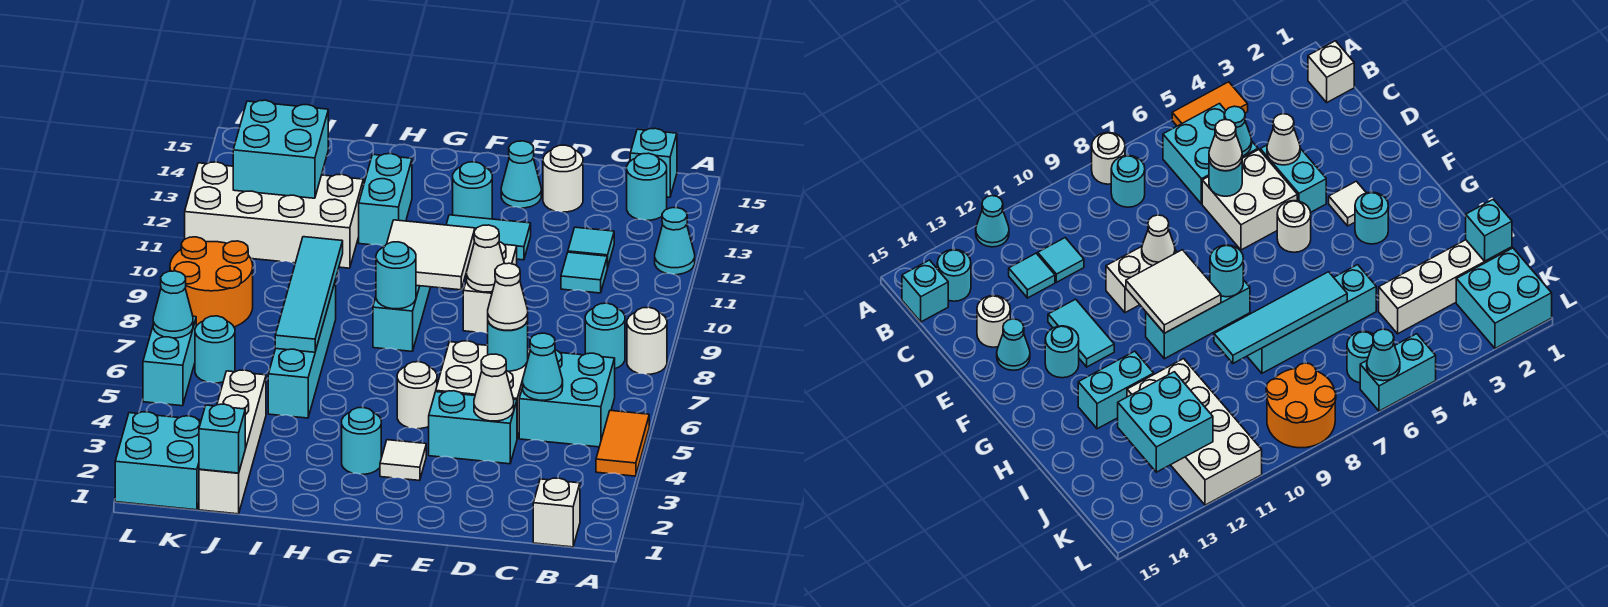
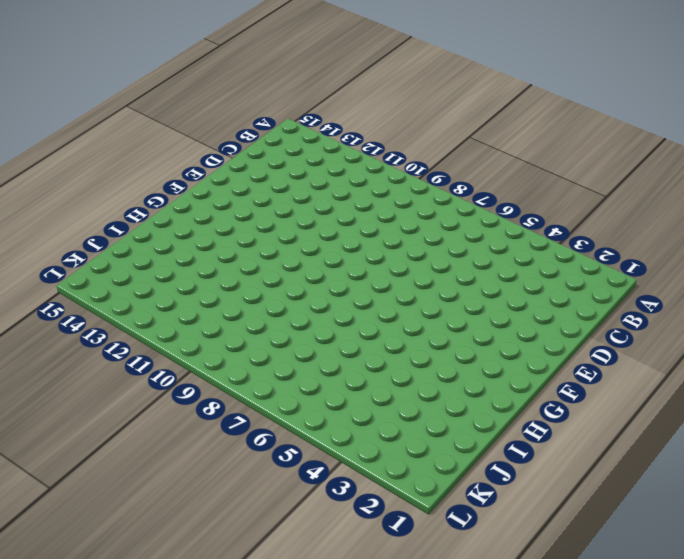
none -> orange 1x2 tile [596,410,649,476]
none -> white 1x1 round brick [627,307,667,374]
none -> cyan 1x1 cone [655,208,695,275]
none -> white 1x1 brick [533,478,580,547]

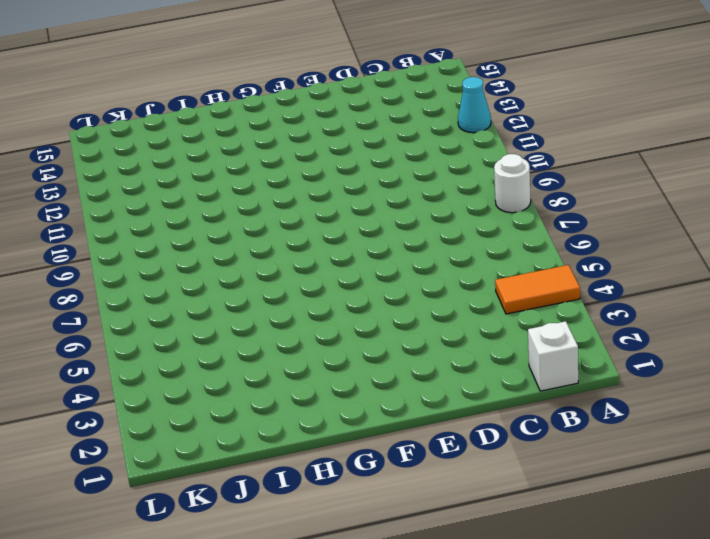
orange 1x2 tile [495,265,580,314] -> orange 1x2 tile turned to [596,410,649,476]
none -> cyan 2x2 brick [519,350,615,447]
none -> cyan 1x1 round brick [585,303,625,369]
none -> cyan 1x1 round brick [627,153,667,220]
none -> cyan 1x1 brick [630,128,677,197]

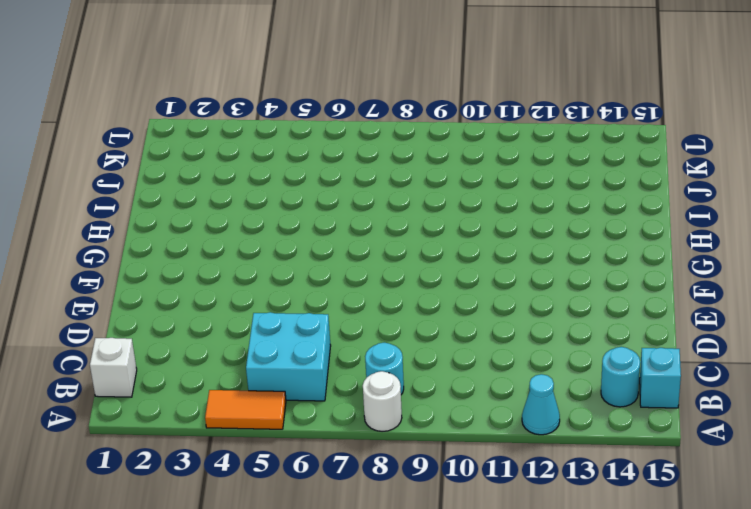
none -> cyan 1x1 tile [561,252,607,293]
none -> cyan 1x1 tile [568,227,614,268]
none -> cyan 1x2 brick [429,391,517,464]
none -> white 2x2 brick [436,341,530,438]

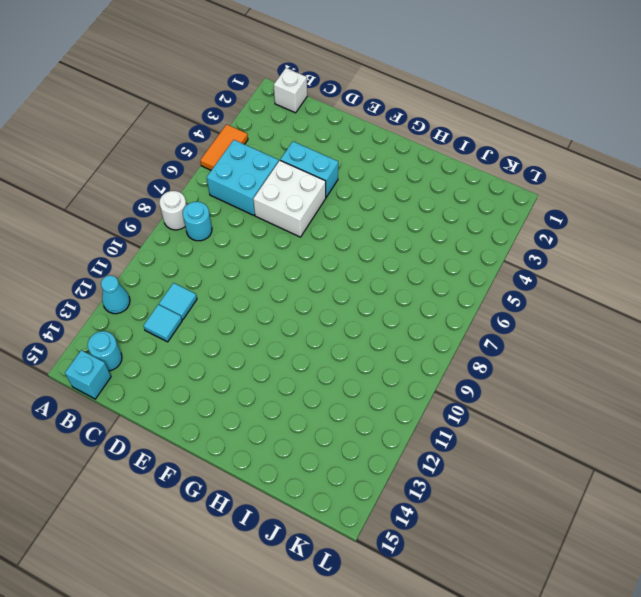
none -> white 1x1 round brick [543,145,583,212]
none -> white 1x2 brick [463,242,517,333]
none -> cyan 1x2 tile [446,215,531,260]
none -> cyan 1x1 cone [501,141,541,208]

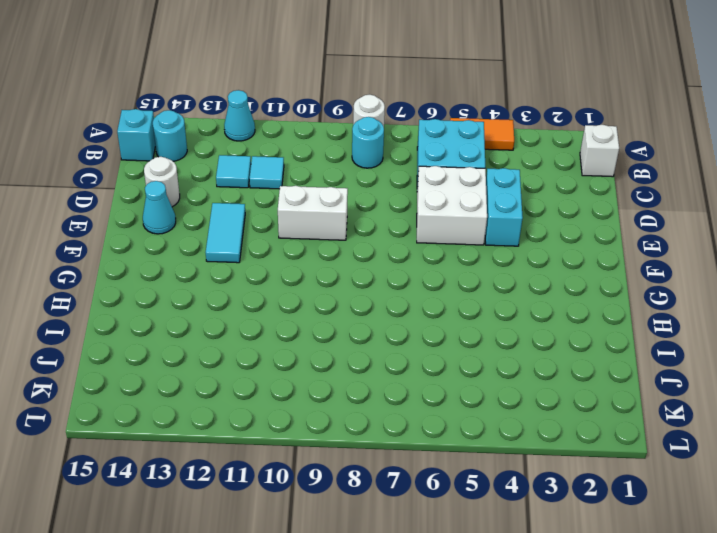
none -> white 1x1 tile [380,440,426,481]
none -> white 1x1 round brick [397,362,437,429]
none -> cyan 1x1 round brick [453,162,492,219]
none -> cyan 1x1 round brick [342,407,381,474]

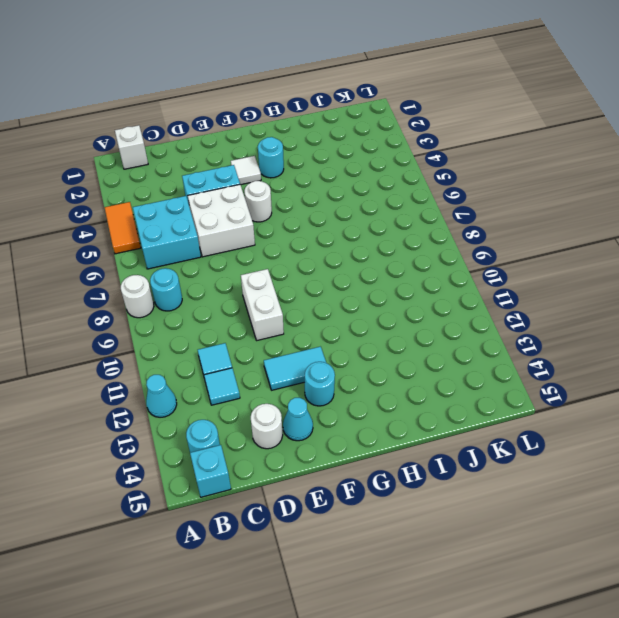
none -> cyan 1x3 brick [373,285,430,351]
none -> cyan 1x2 brick [359,153,412,246]
none -> cyan 1x4 brick [268,280,336,418]
none -> white 2x4 brick [185,162,363,268]

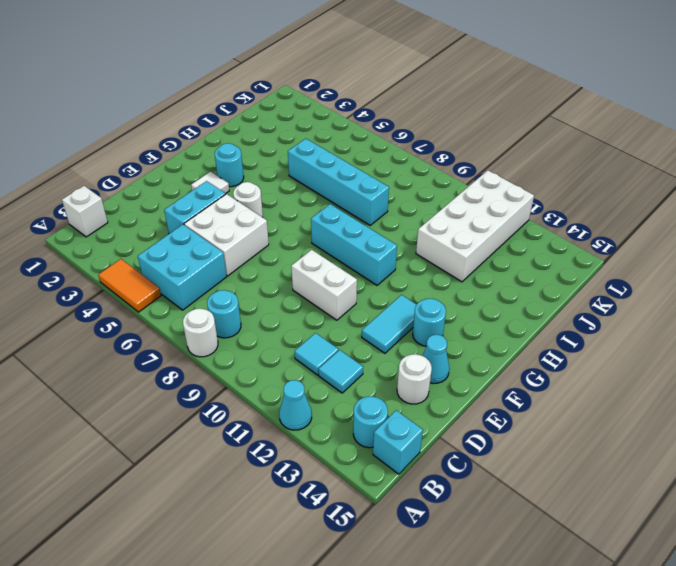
none -> cyan 1x2 brick [359,153,412,246]
none -> white 1x4 brick [199,370,266,514]
none -> cyan 2x2 brick [115,412,201,510]
none -> cyan 1x1 round brick [195,316,235,383]

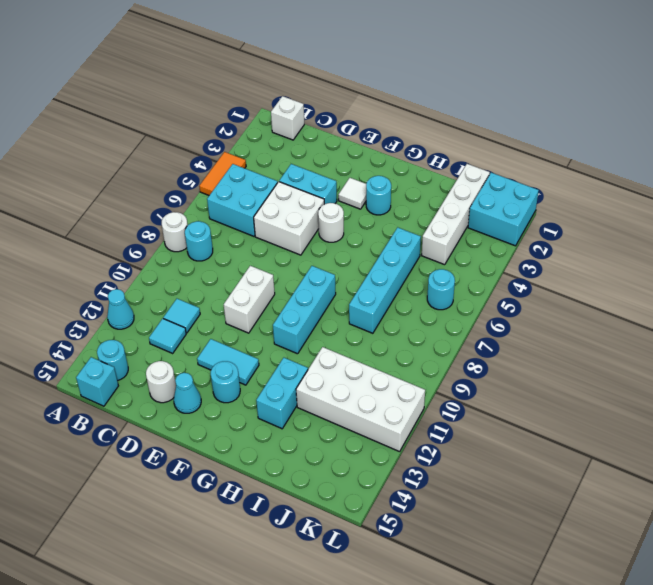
none -> orange 2x2 round brick [170,237,253,327]
none -> cyan 1x2 brick [143,316,196,406]
none -> cyan 1x1 cone [523,333,563,400]
none -> white 1x1 cone [474,354,514,421]

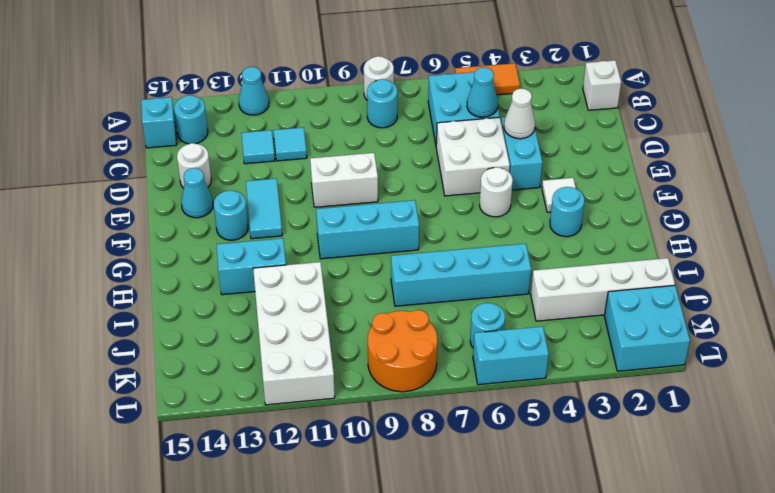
none -> cyan 1x1 round brick [488,321,528,371]
none -> white 1x1 cone [466,225,504,292]
none -> white 2x2 tile [387,220,475,290]
none -> cyan 1x1 round brick [376,242,416,309]

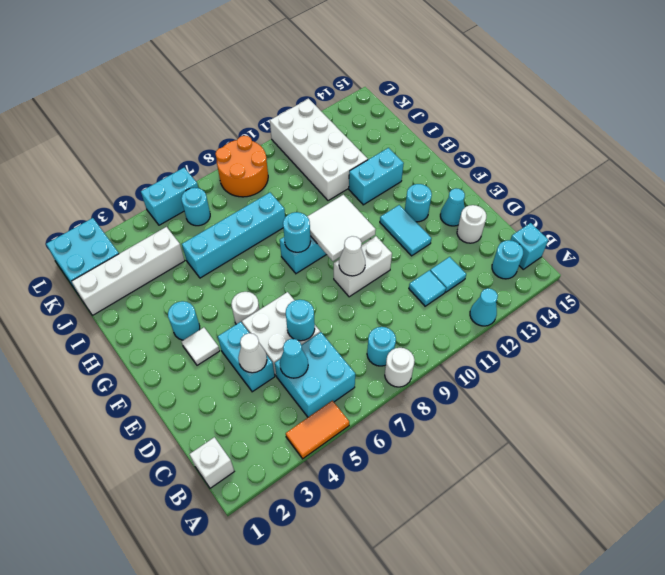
none -> cyan 1x4 tile [275,237,343,352]
none -> cyan 1x1 brick [199,404,245,473]
none -> cyan 2x2 brick [233,100,328,198]
none -> cyan 1x1 cone [153,271,193,338]

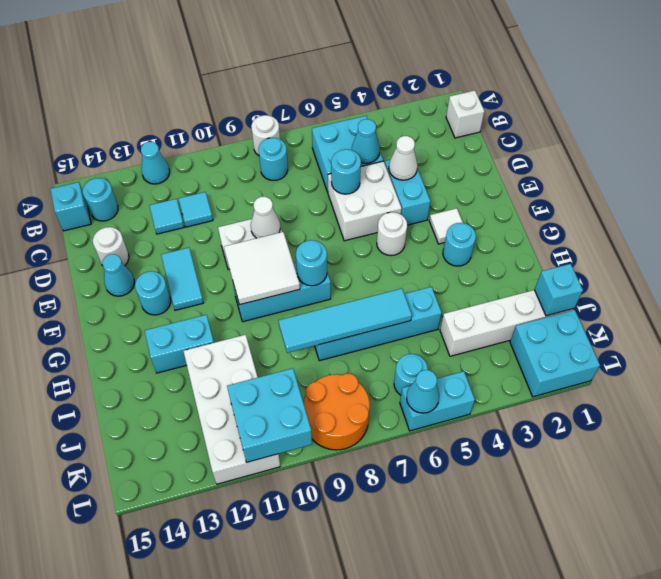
cyan 2x2 brick [227,368,312,462] -> cyan 2x2 brick moved to [233,100,328,198]
none -> orange 1x2 tile [596,410,649,476]
none -> white 1x1 cone [488,263,528,330]

